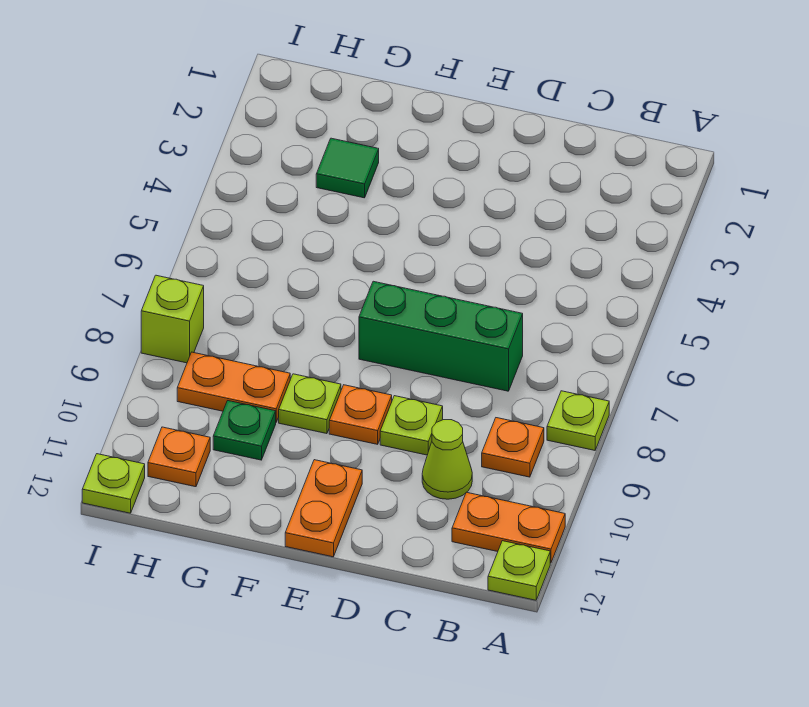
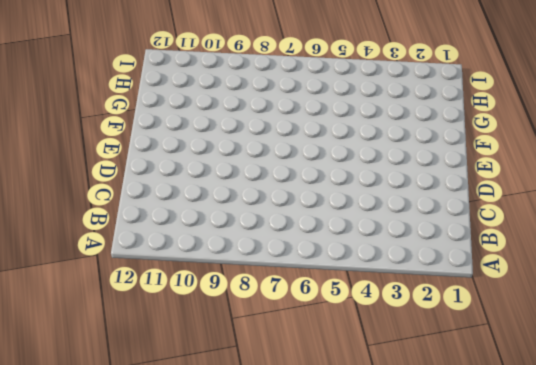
none -> lime 1x1 plate [547,391,609,450]
none -> orange 1x2 plate [452,492,565,563]
none -> lime 1x1 plate [488,541,550,600]

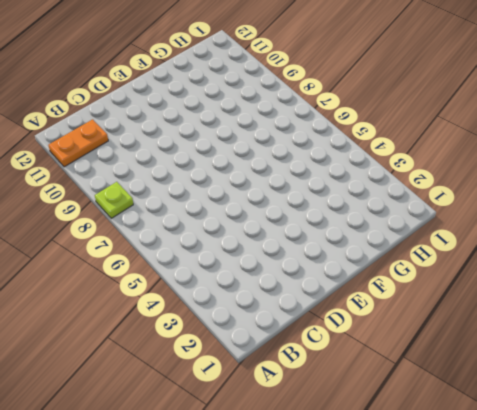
none -> lime 1x1 plate [488,541,550,600]
none -> orange 1x1 plate [482,418,544,477]
none -> green 1x3 brick [359,281,523,391]

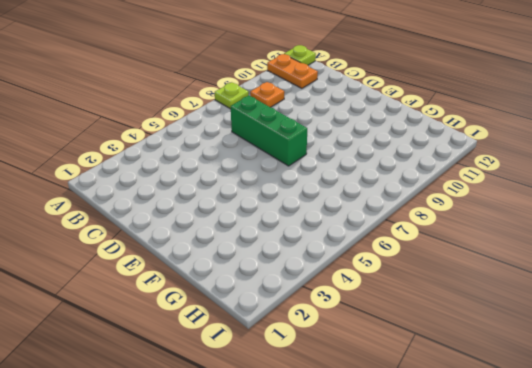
none -> lime 1x1 cone [422,420,472,499]
none -> lime 1x1 plate [380,396,443,455]
none -> orange 1x1 plate [329,385,392,444]

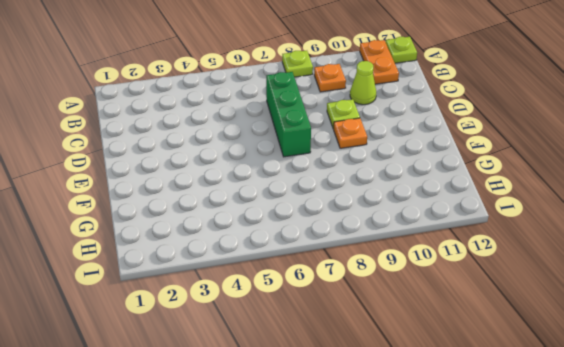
none -> orange 1x2 plate [285,460,362,557]
none -> lime 1x1 plate [279,374,341,434]
none -> green 1x1 tile [316,138,379,198]

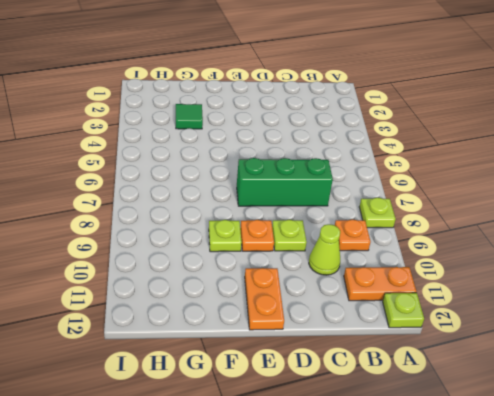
none -> orange 1x2 plate [177,352,290,422]
none -> green 1x1 plate [213,401,276,460]
none -> orange 1x1 plate [148,427,210,487]

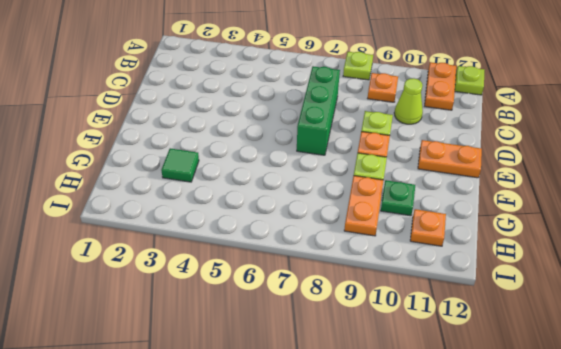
none -> lime 1x1 brick [141,275,204,363]
none -> lime 1x1 plate [82,454,145,513]

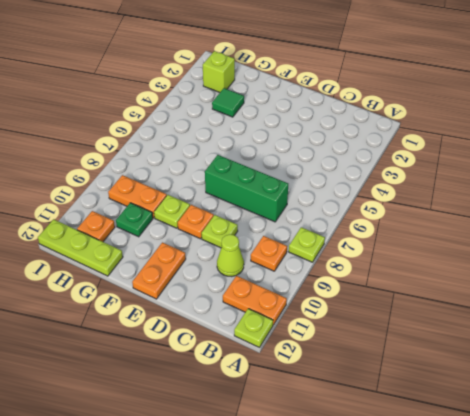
lime 1x3 plate [38,219,123,276] -> lime 1x1 plate [82,454,145,513]
lime 1x1 brick [203,51,235,92] -> lime 1x1 brick moved to [141,275,204,363]

